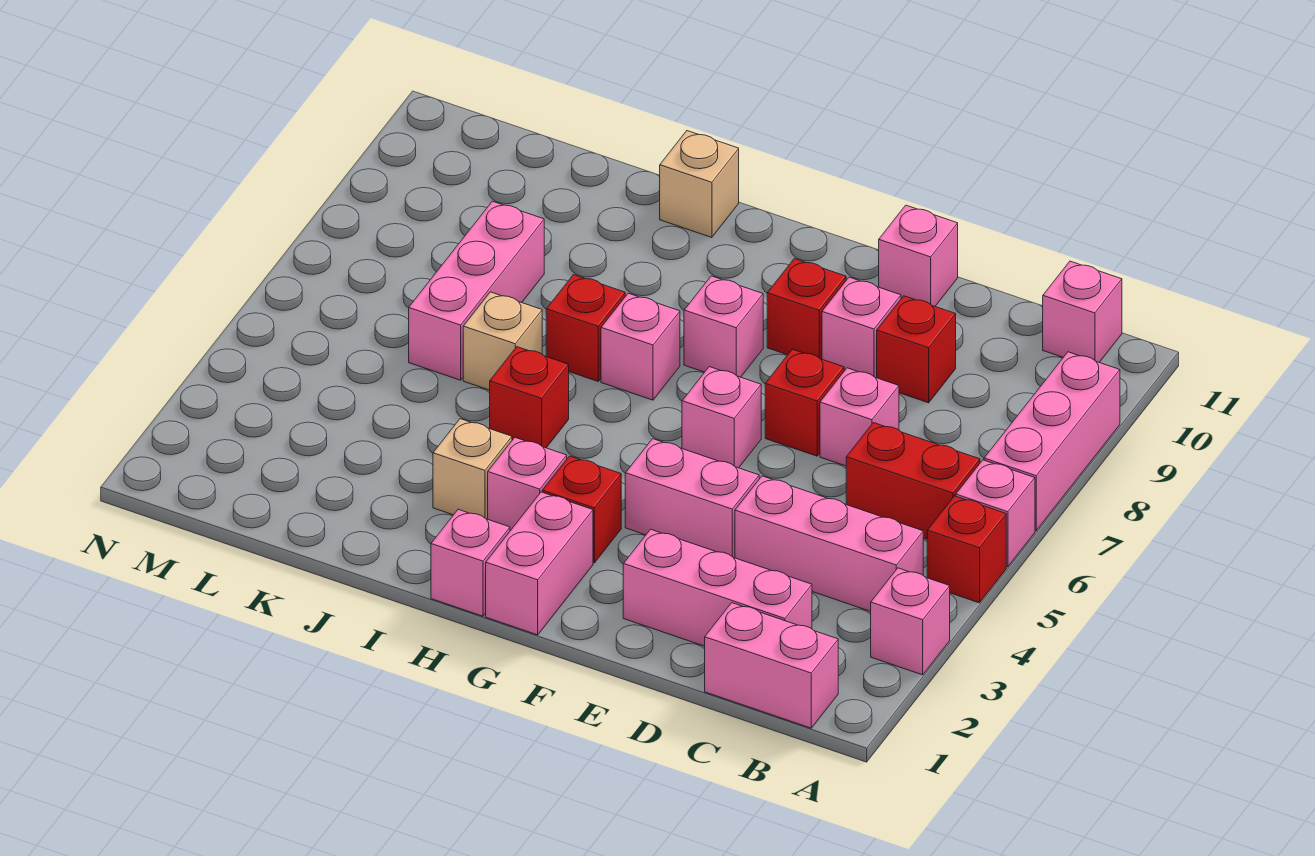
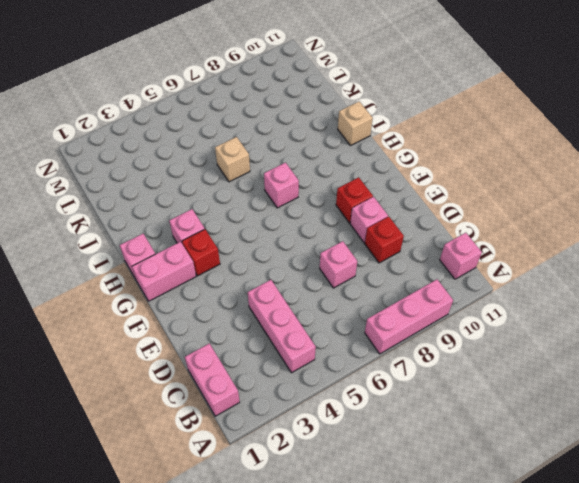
none -> pink 1x1 brick [871,568,950,675]
none -> red 1x1 brick [927,496,1006,603]
none -> pink 1x1 brick [956,460,1035,567]

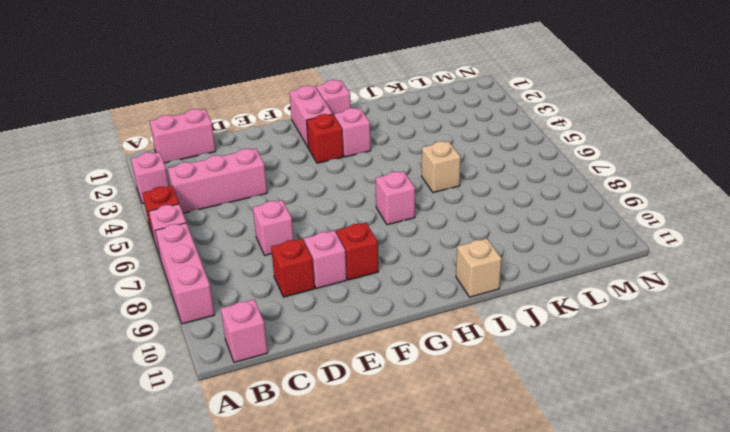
none -> red 1x2 brick [846,423,980,539]
none -> pink 1x3 brick [623,529,812,646]
none -> pink 1x2 brick [625,439,759,558]

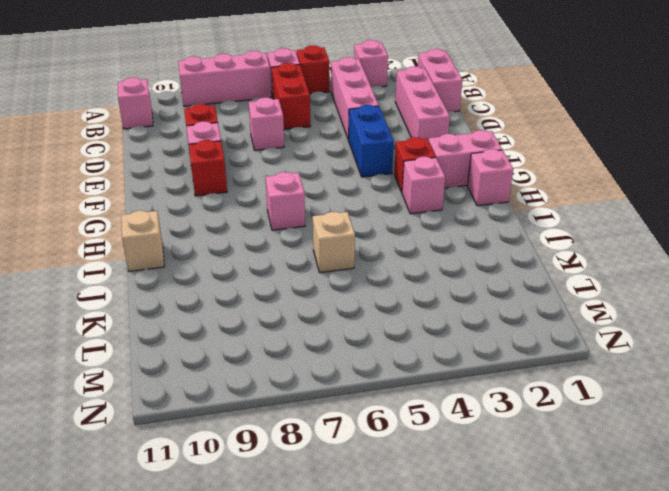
blue 1x2 brick [349,105,394,177] -> pink 1x2 brick [625,439,759,558]
none -> red 1x1 brick [765,349,844,456]
none -> pink 1x1 brick [879,205,958,306]
none -> pink 1x1 brick [682,367,761,468]

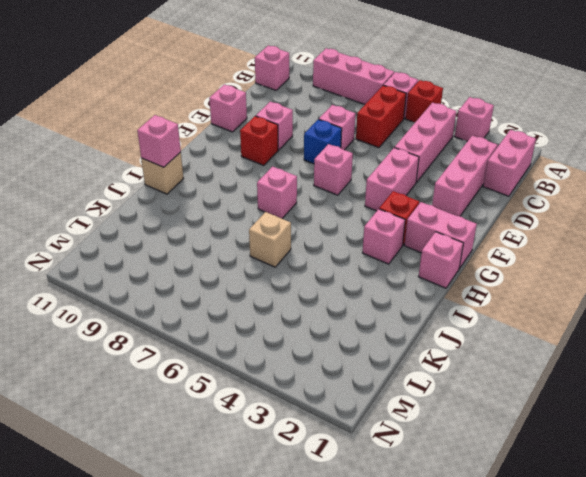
blue 1x1 brick [304,119,342,164] -> red 1x1 brick [765,349,844,456]
pink 1x1 brick [137,115,181,167] -> pink 1x1 brick moved to [684,276,763,377]
none -> red 1x1 brick [877,296,956,403]
none -> tan 1x1 brick [433,419,512,519]
none -> red 1x1 brick [490,347,569,448]

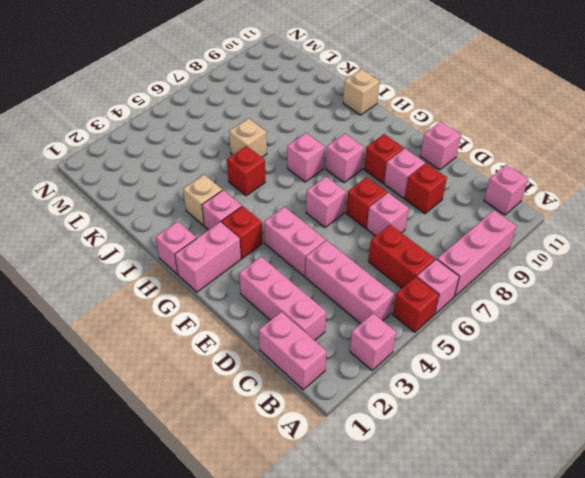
none -> red 1x1 brick [546,275,625,381]
none -> pink 1x3 brick [409,201,544,380]

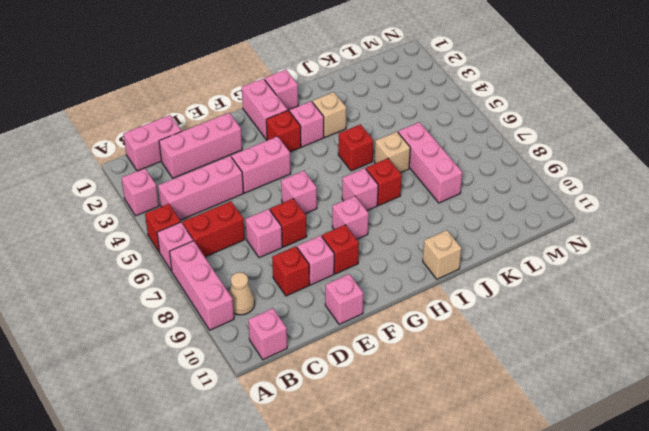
tan 1x1 cone [229,272,255,315] -> none

